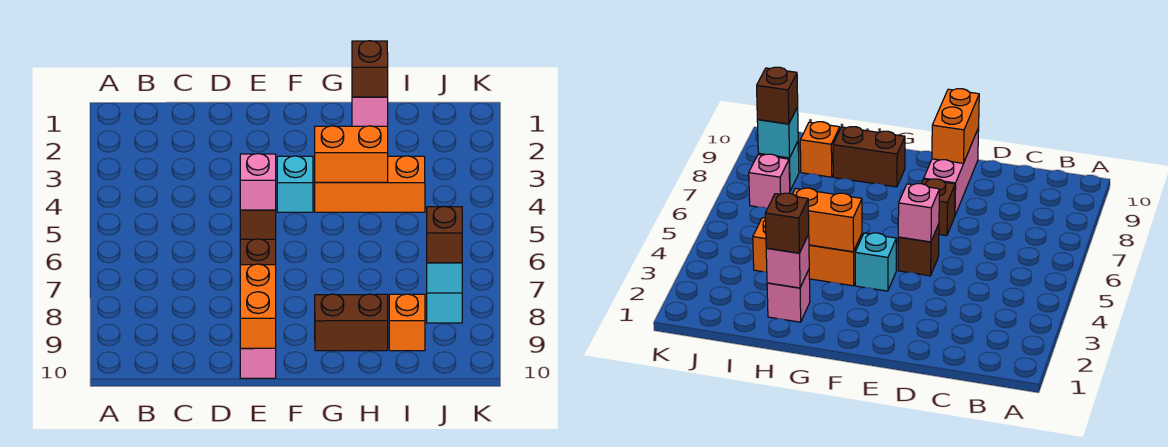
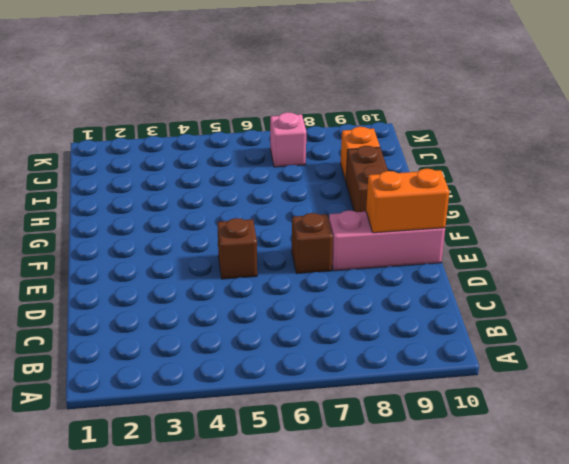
none -> cyan 1x1 brick [277,156,313,212]
none -> orange 1x3 brick [315,156,425,212]
none -> pink 1x1 brick [767,270,810,322]

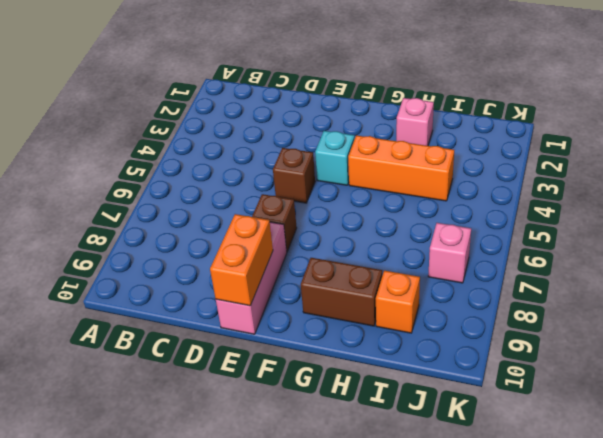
none -> cyan 1x1 brick [427,293,462,323]
none -> pink 1x1 brick [240,154,276,210]
none -> orange 1x2 brick [315,126,388,182]

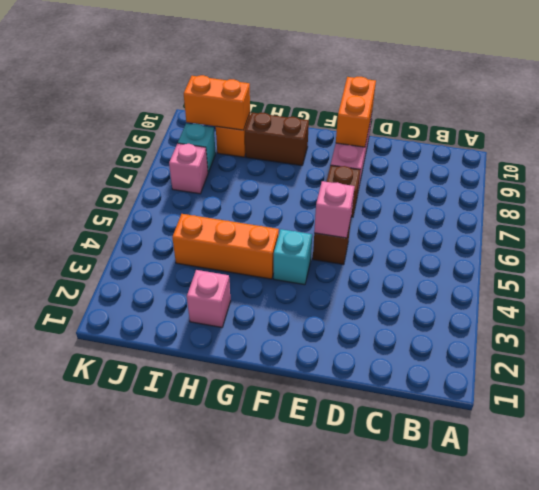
orange 1x2 brick [184,75,250,130] -> orange 1x2 brick moved to [315,126,388,182]
none -> pink 1x1 brick [352,97,388,126]
none -> cyan 1x1 brick [427,263,462,293]
none -> brown 1x1 brick [352,41,388,97]

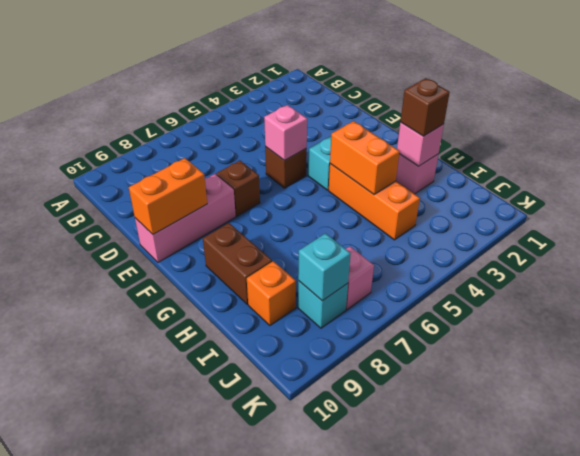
none -> brown 1x1 brick [427,206,462,263]

